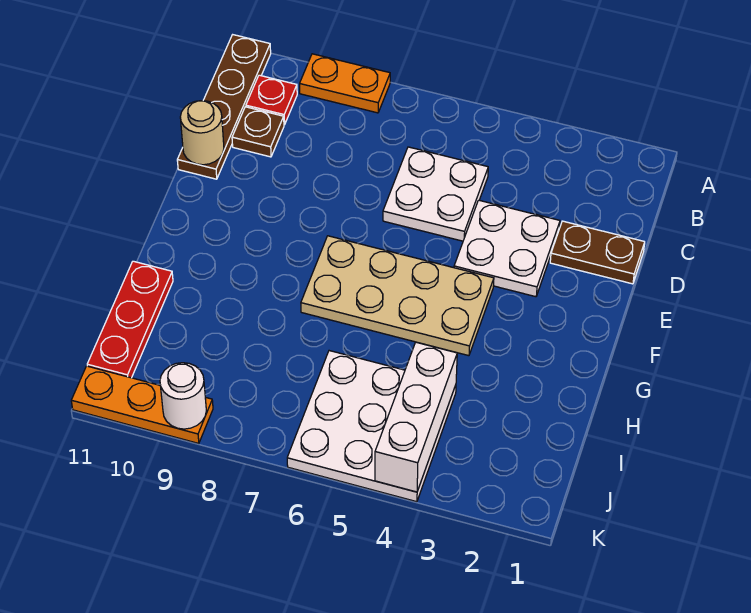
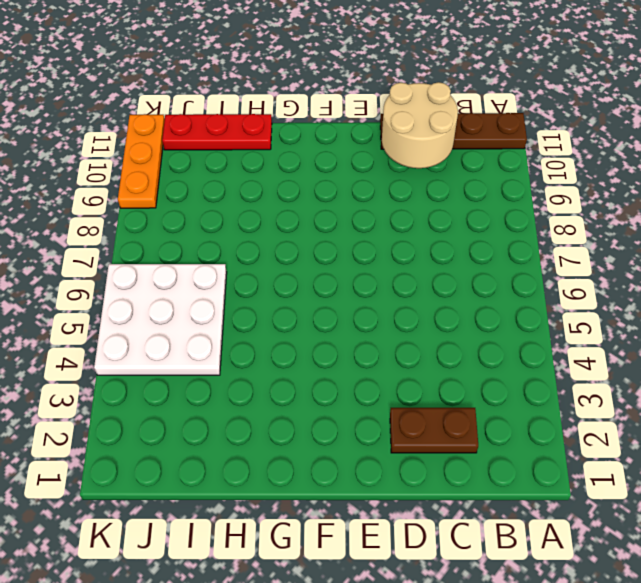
brown 1x2 plate [390,408,478,453] -> brown 1x2 plate turned to [550,221,645,284]
tan 2x2 round brick [382,82,458,168] -> tan 1x1 round brick [180,101,224,165]
none -> orange 1x2 plate [300,54,390,113]
none -> red 1x1 plate [246,75,297,125]
none -> white 2x2 plate [383,147,488,241]

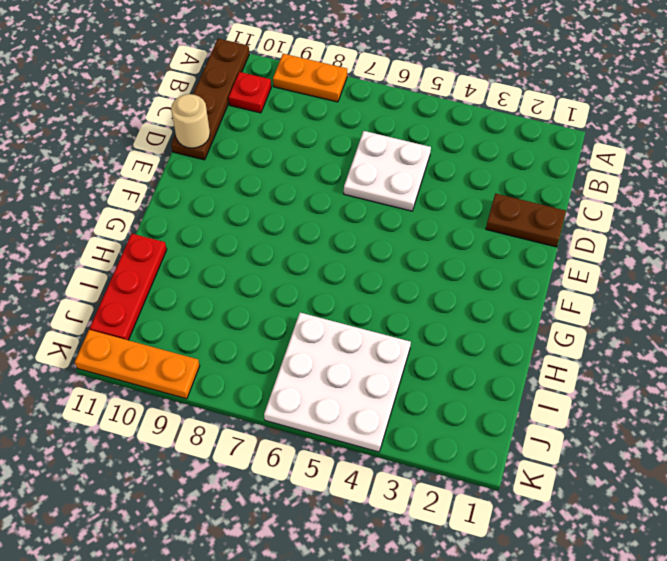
none -> brown 1x1 plate [232,107,284,157]
none -> white 2x2 plate [454,200,560,297]
none -> tan 2x4 plate [301,236,494,356]

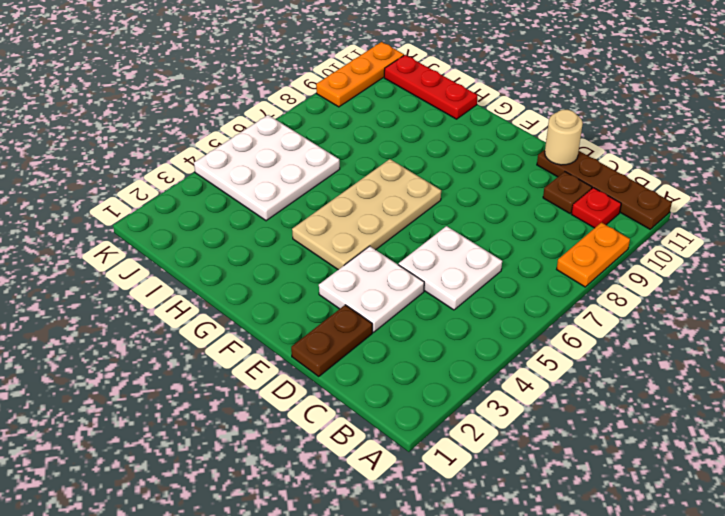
none -> white 1x3 brick [375,342,457,492]
none -> white 1x1 round brick [160,363,206,429]

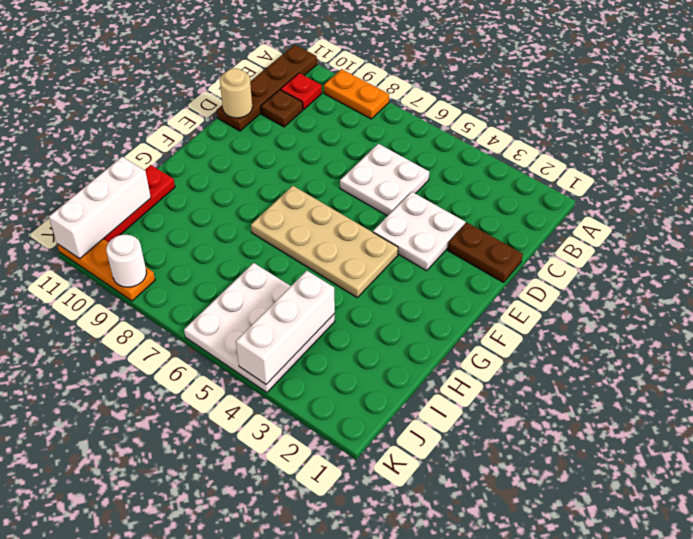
white 1x3 brick [49,157,151,259] -> none

